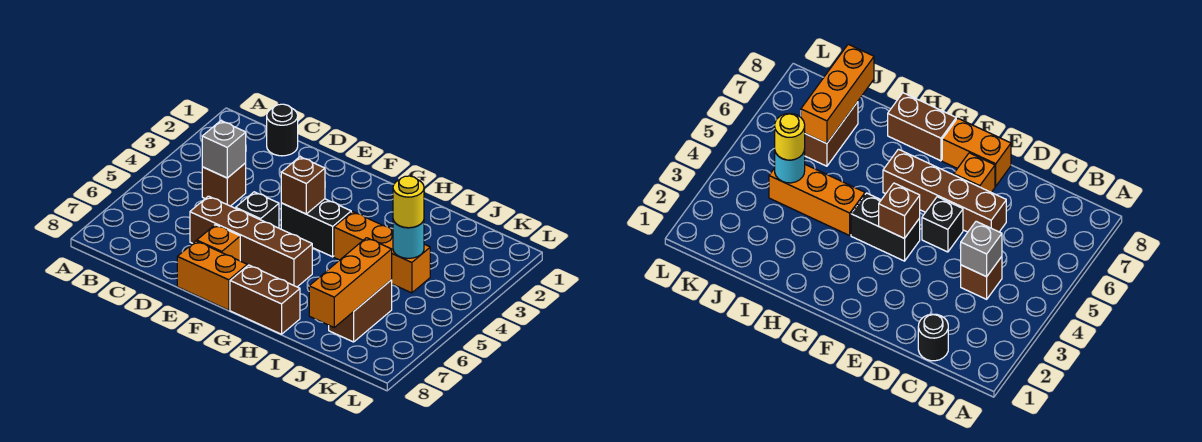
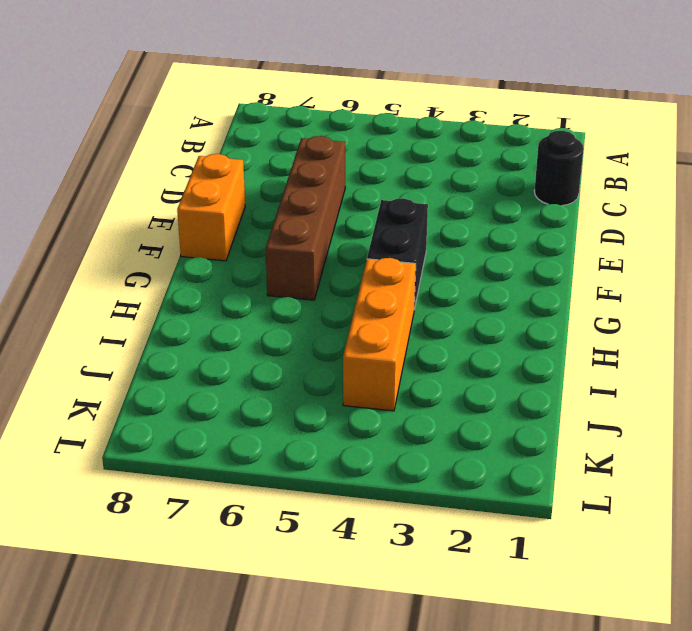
none -> brown 1x1 brick [202,163,246,206]
none -> black 1x1 brick [236,192,279,228]
none -> orange 1x1 brick [197,225,240,261]

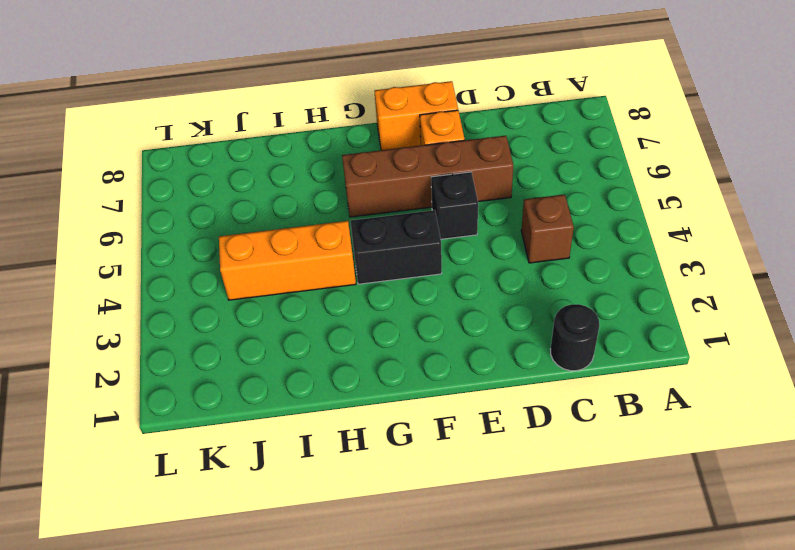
none -> brown 1x2 brick [230,265,300,334]
none -> brown 1x2 brick [329,280,392,342]
none -> grey 1x1 brick [202,121,246,178]

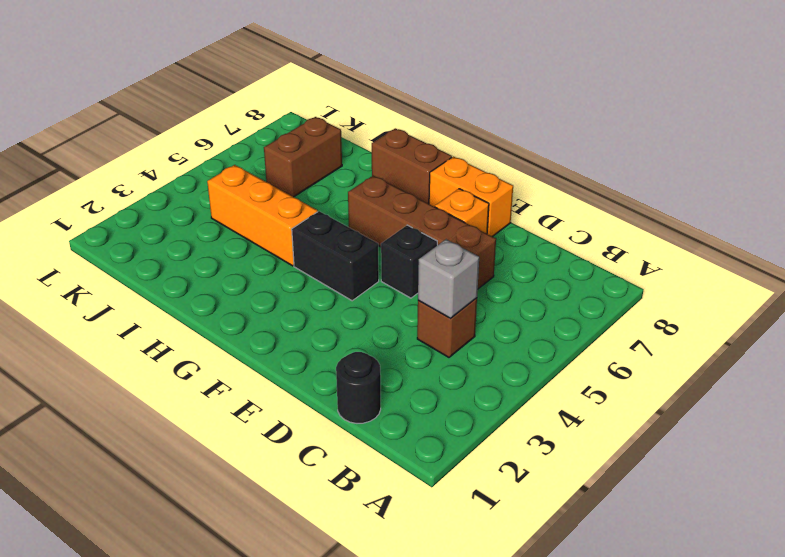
none -> brown 1x1 brick [281,157,325,214]
none -> cyan 1x1 round brick [393,220,424,258]
none -> orange 1x3 brick [309,238,392,327]

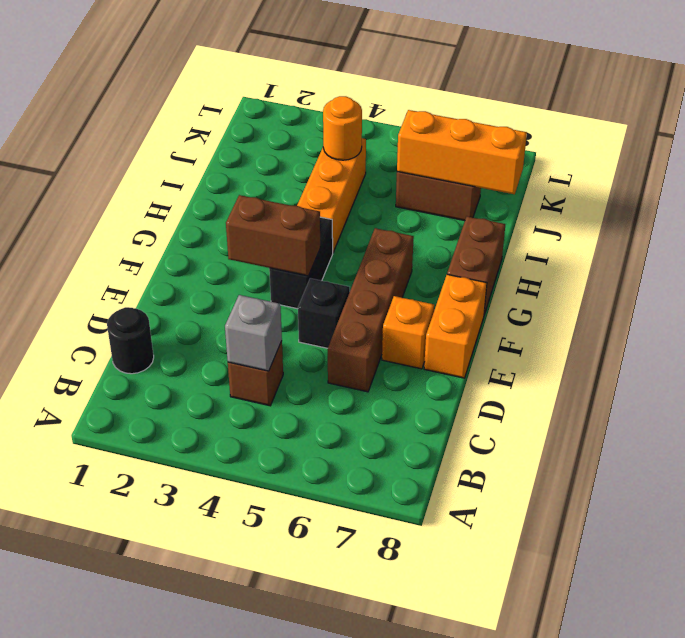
brown 1x2 brick [226,195,320,276] -> brown 1x1 brick [281,157,325,214]
orange 1x1 round brick [323,96,362,160] -> cyan 1x1 round brick [393,220,424,258]
none -> yellow 1x1 round brick [393,176,424,228]

